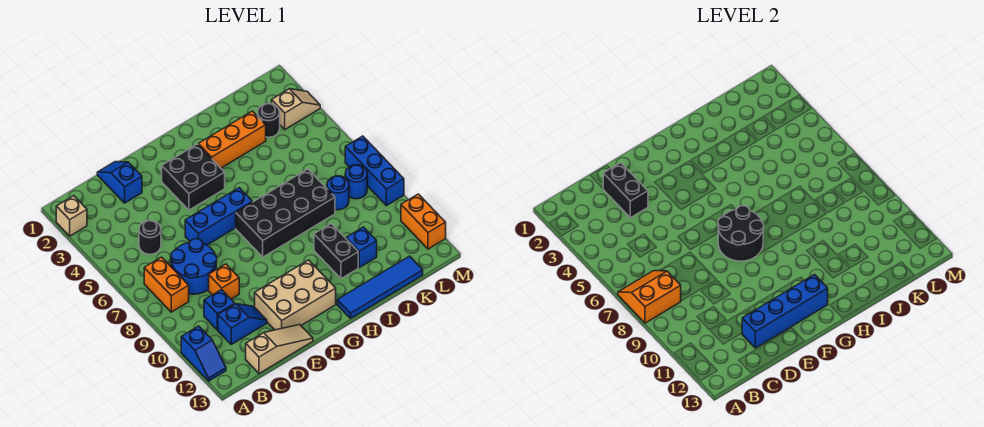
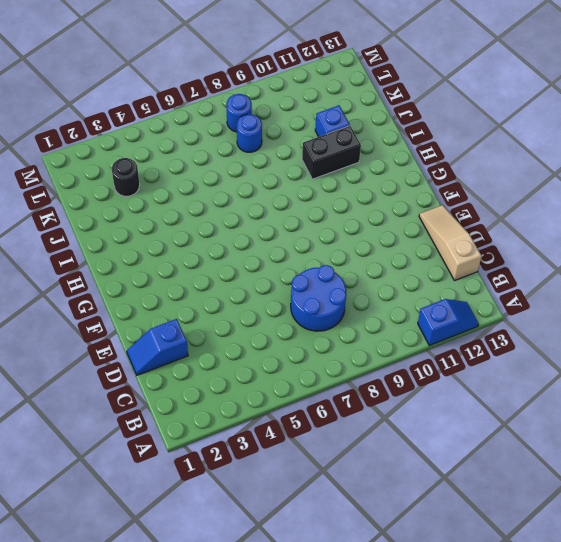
none -> tan 1x1 brick [56,196,87,236]
none -> orange 1x2 brick [144,257,189,312]
none -> black 1x1 round brick [139,221,161,254]

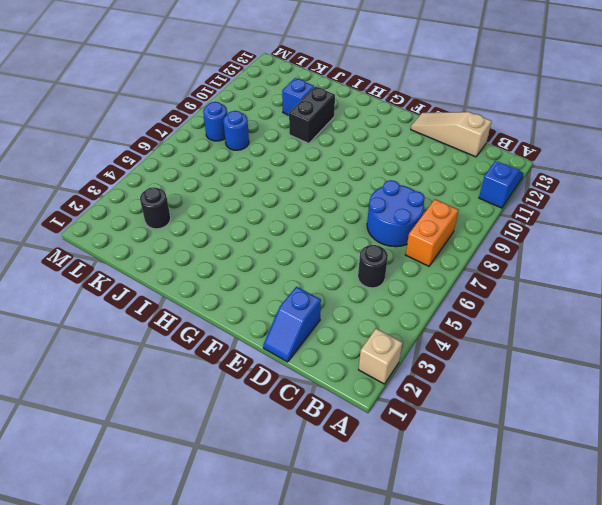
none -> blue 1x1 brick [204,289,235,330]
none -> blue 1x2 slope [218,304,267,344]
none -> orange 1x1 brick [209,264,239,299]

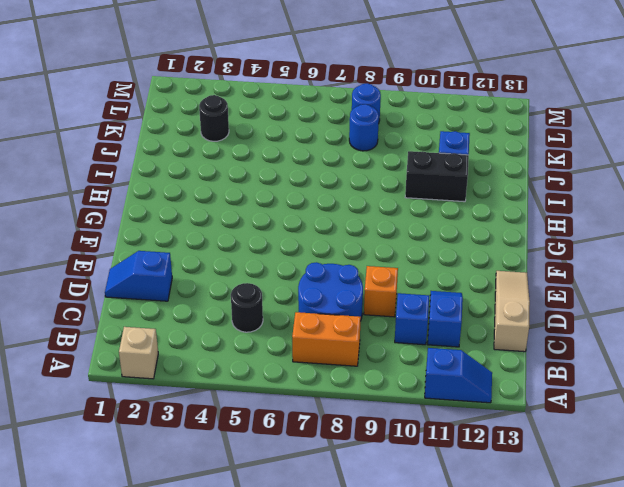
none -> blue 1x3 brick [185,188,252,245]
none -> tan 2x3 brick [255,260,336,330]
none -> black 2x2 brick [162,144,225,210]

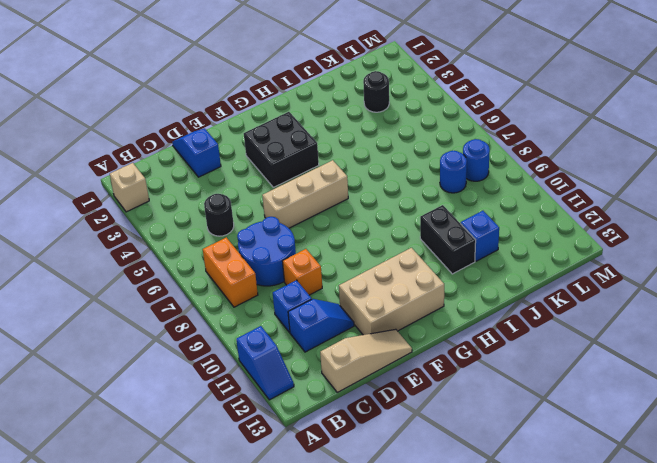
tan 1x3 brick [262,160,348,228] -> blue 1x3 brick [185,188,252,245]
none -> black 2x4 brick [236,169,335,257]
none -> orange 1x3 brick [198,111,266,168]
none -> blue 1x4 tile [337,256,423,318]

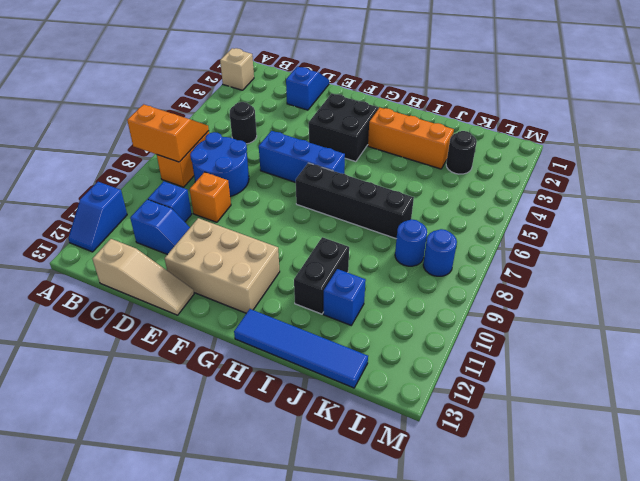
black 1x4 brick [296,163,414,239] -> black 2x4 brick [236,169,335,257]
none -> tan 1x2 slope [272,89,320,130]
none -> blue 1x3 brick [345,136,404,206]
none -> orange 1x2 brick [401,194,446,249]

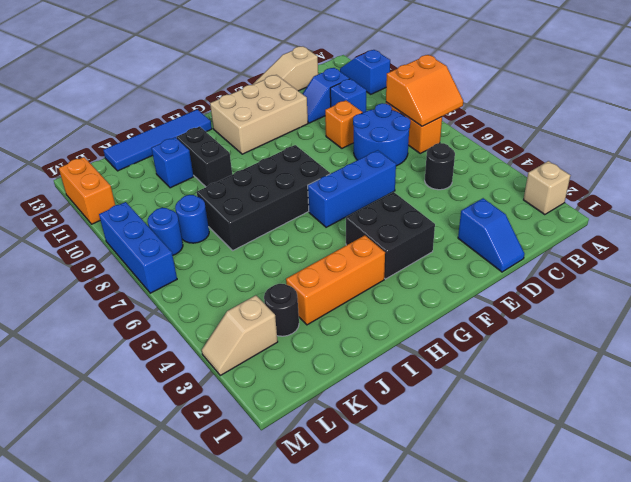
none -> black 1x2 brick [603,163,648,218]
none -> blue 1x4 brick [742,275,828,348]
none -> black 2x2 round brick [718,206,764,261]

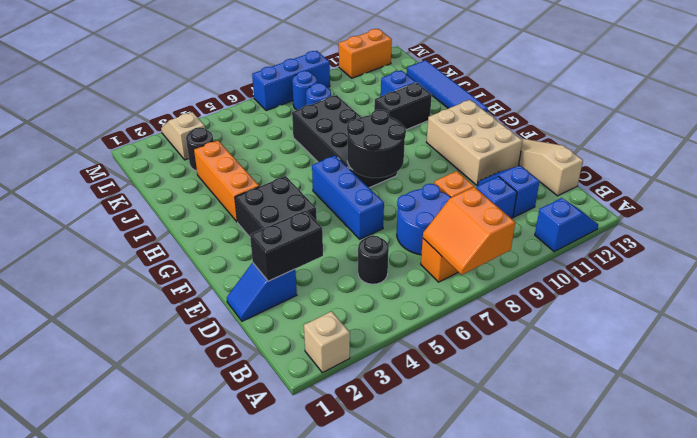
none -> blue 1x4 brick [742,275,828,348]

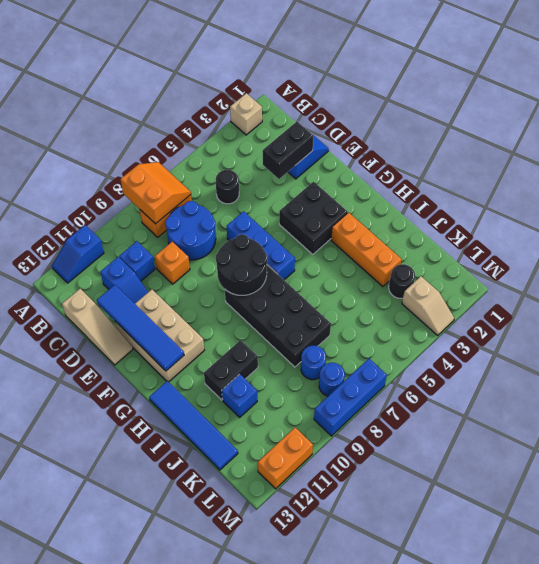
blue 1x4 tile [97,285,184,371] -> blue 1x4 brick [742,275,828,348]

